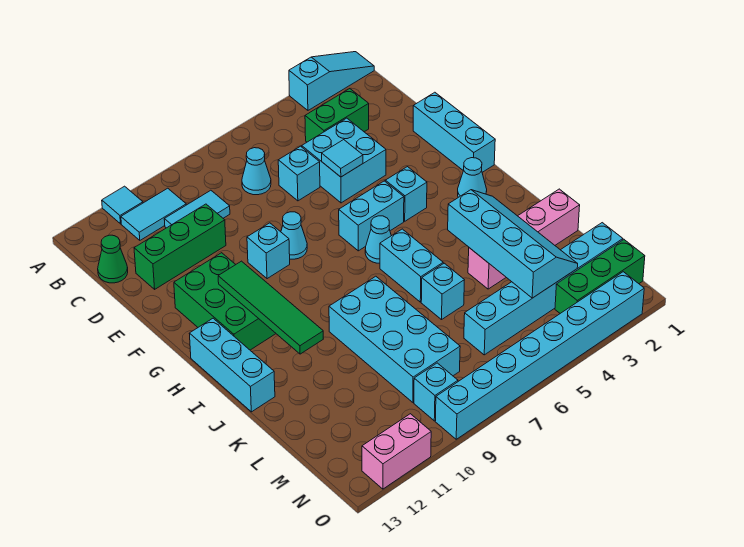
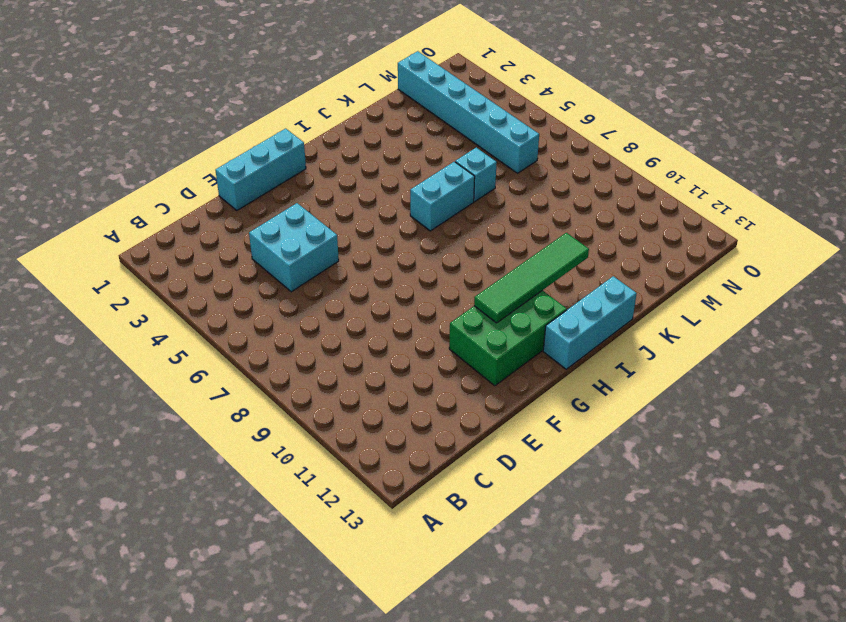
none -> cyan 1x3 slope [289,52,374,110]
none -> cyan 1x1 tile [102,186,143,224]
none -> cyan 1x2 tile [121,188,186,240]
none -> green 1x2 brick [305,88,369,142]

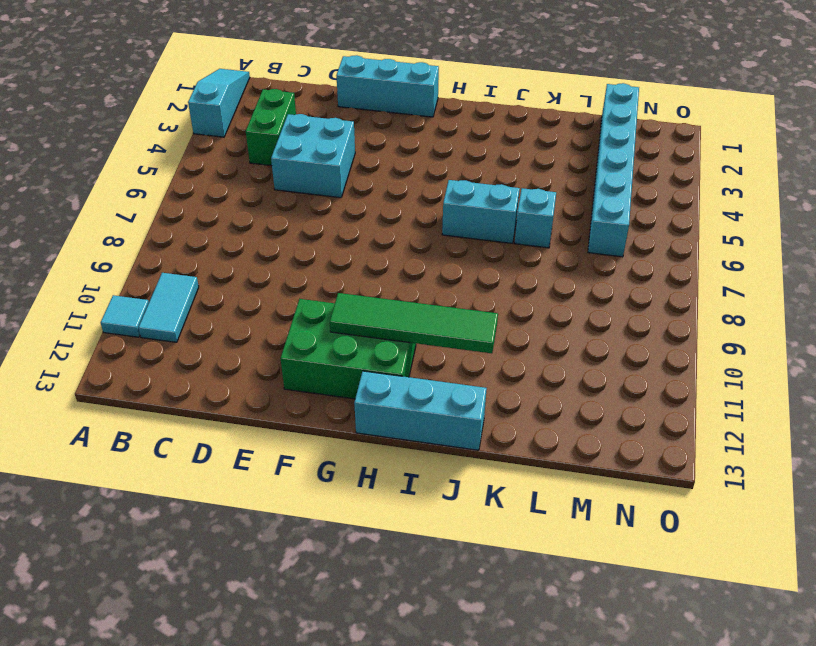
none -> cyan 1x1 cone [242,148,271,195]
none -> cyan 1x2 tile [164,190,230,228]
none -> green 1x1 cone [98,235,128,283]
none -> cyan 1x1 brick [278,146,320,201]

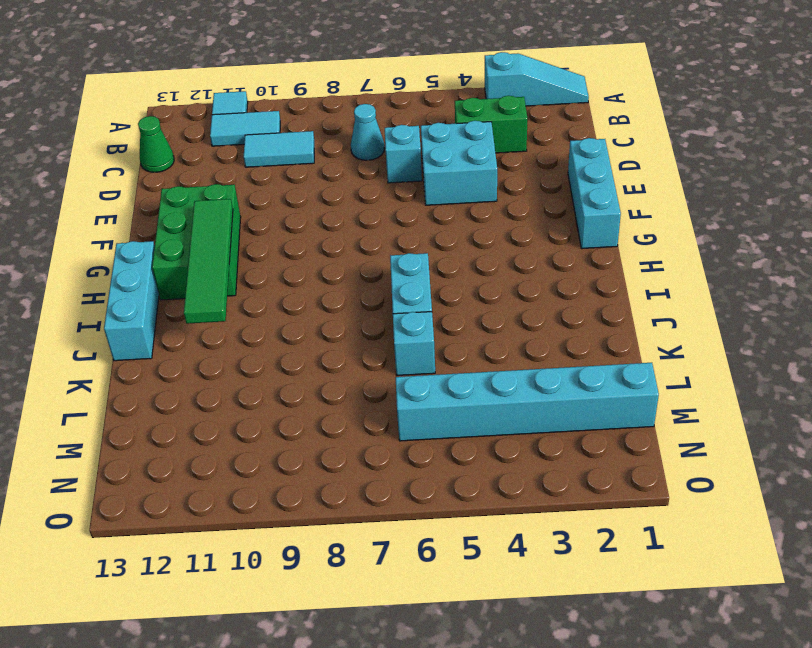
none -> green 1x3 brick [134,204,226,289]
none -> cyan 1x1 cone [281,212,307,259]
none -> cyan 1x1 brick [247,223,290,279]
none -> cyan 1x1 brick [385,167,427,221]

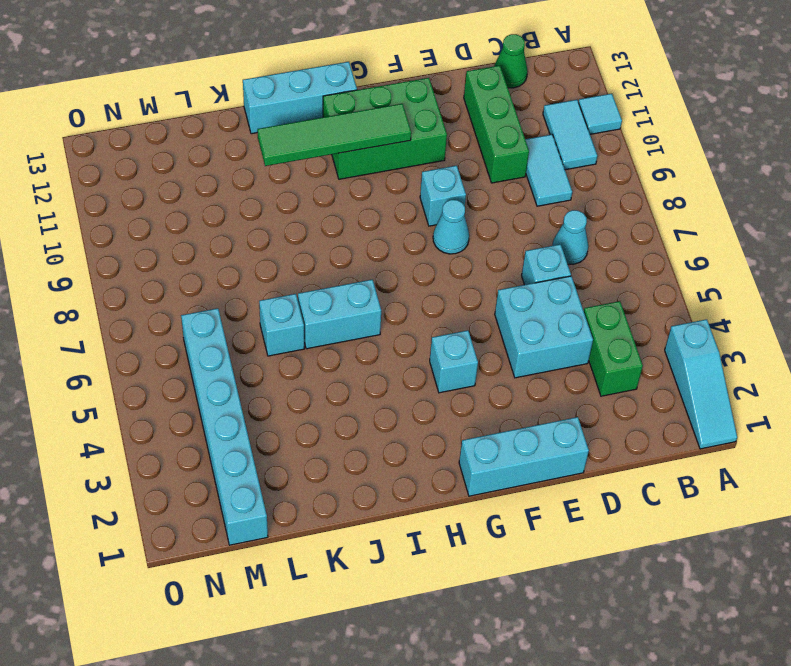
none -> cyan 1x2 brick [339,181,404,251]
none -> cyan 1x1 cone [458,158,487,197]
none -> cyan 1x1 cone [365,216,391,263]
none -> cyan 2x4 brick [329,276,460,402]

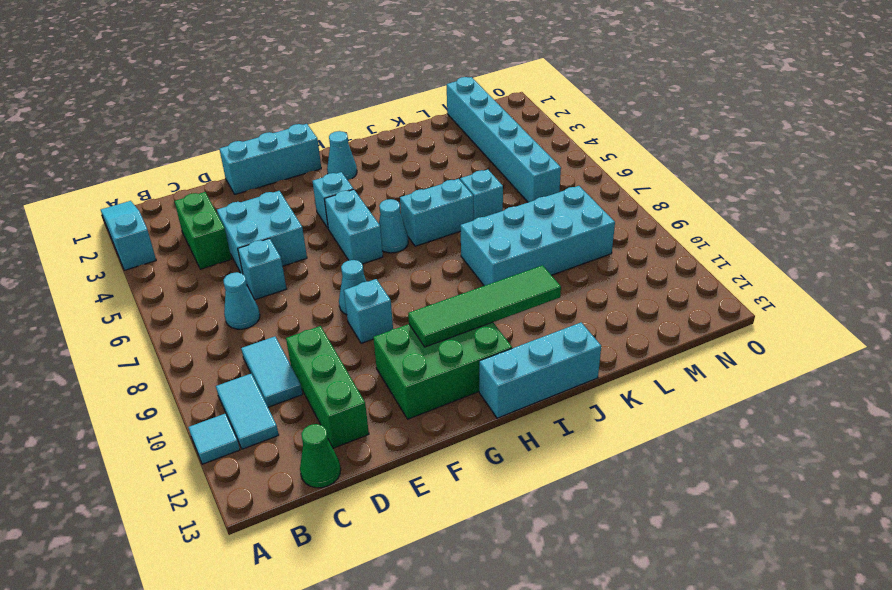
none -> pink 1x4 brick [468,189,580,289]
none -> green 1x3 brick [555,240,645,313]
none -> cyan 1x1 brick [414,363,458,421]
none -> cyan 1x8 brick [435,272,644,439]

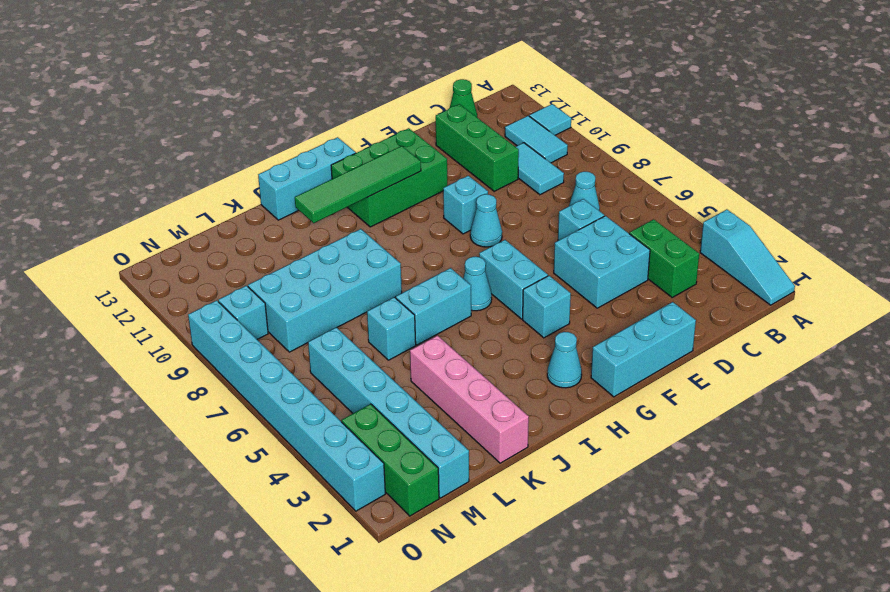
none -> pink 1x2 brick [362,414,431,489]
none -> cyan 1x1 tile [322,140,363,177]
none -> cyan 2x4 slope [448,190,578,298]

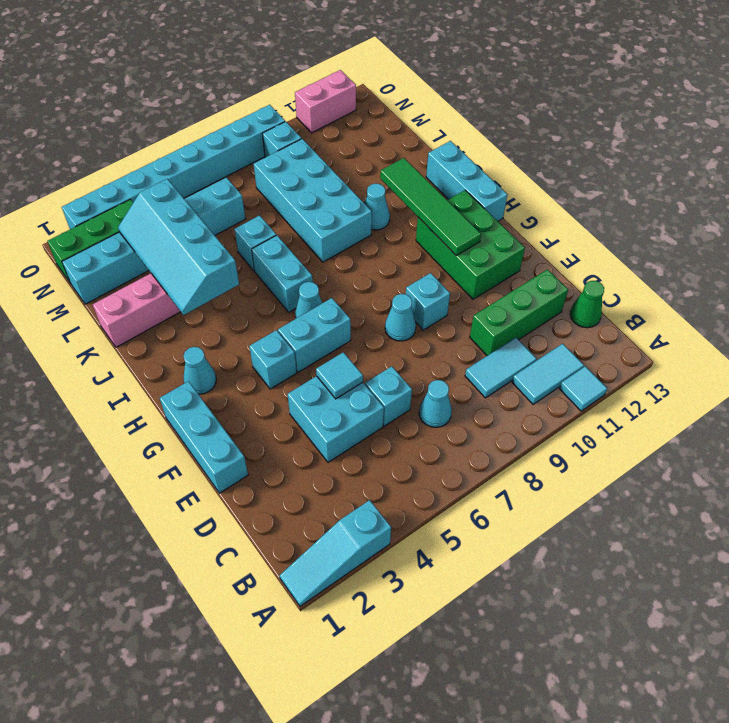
cyan 1x1 cone [365,184,390,230] -> none
none -> green 1x2 brick [305,88,369,142]

